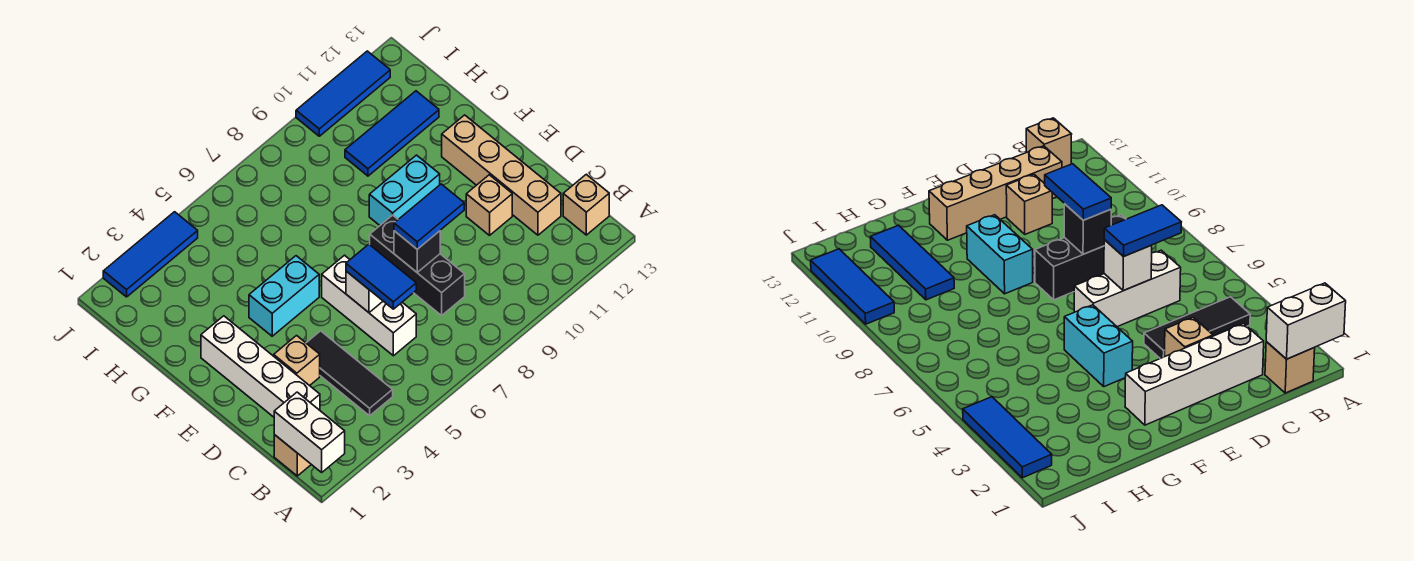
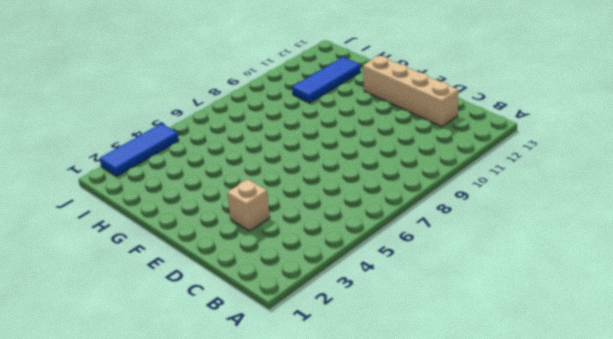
none -> tan 1x1 brick [274,435,311,476]
none -> black 1x3 tile [307,331,393,416]
none -> tan 1x1 brick [563,174,609,235]

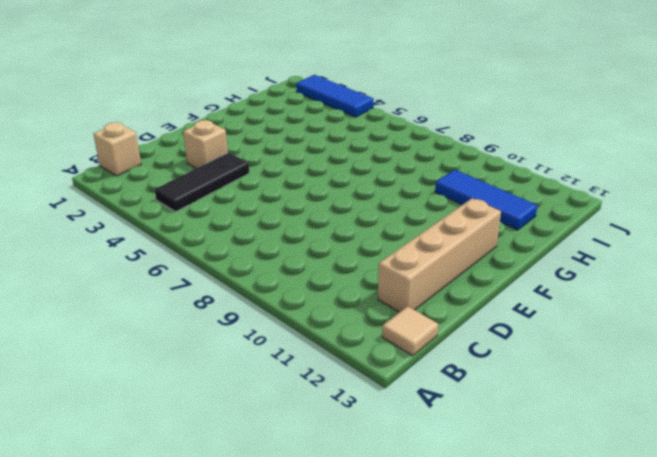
tan 1x1 tile [382,306,438,356] -> tan 1x1 brick [563,174,609,235]
none -> white 1x4 brick [201,316,320,417]
none -> white 1x3 brick [322,255,416,356]
none -> black 1x3 brick [370,215,465,315]

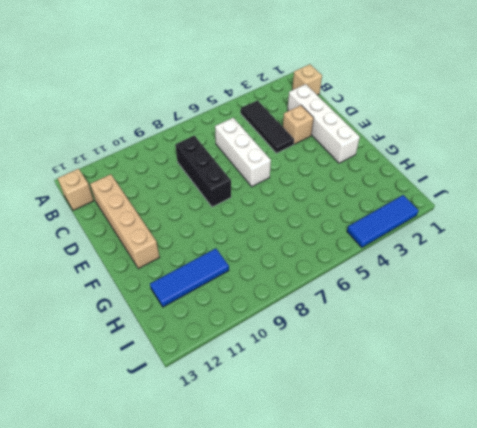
none -> tan 1x1 brick [466,175,512,235]
none -> cyan 1x2 brick [249,256,319,336]
none -> cyan 1x2 brick [369,155,440,225]

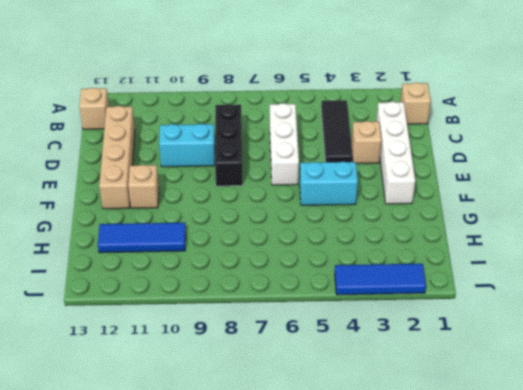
cyan 1x2 brick [159,124,215,167] -> cyan 1x2 brick moved to [369,155,440,225]
tan 1x1 brick [128,165,159,208] -> tan 1x1 brick moved to [466,175,512,235]
none -> blue 1x3 tile [296,51,390,136]
none -> white 1x2 brick [274,392,345,472]
none -> white 1x1 brick [346,271,383,313]

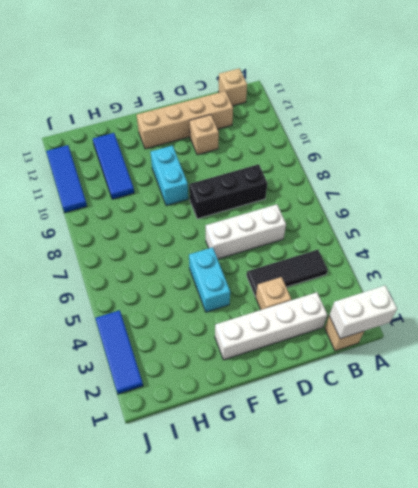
none -> white 1x1 brick [346,271,383,313]
none -> black 1x1 brick [394,231,440,272]
none -> blue 1x2 tile [346,244,416,309]

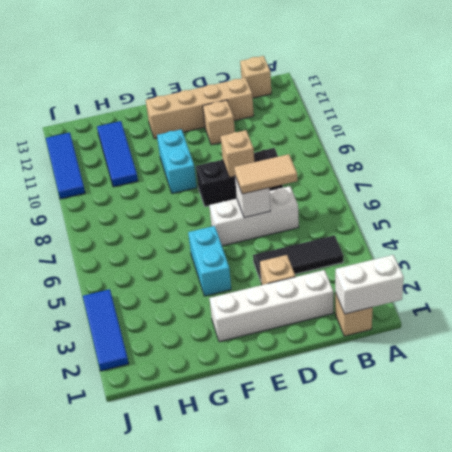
tan 1x2 tile [234,154,297,194] -> blue 1x2 tile [346,244,416,309]
tan 1x1 brick [221,130,254,178] -> black 1x1 brick [394,231,440,272]
none -> blue 1x2 tile [394,184,464,249]

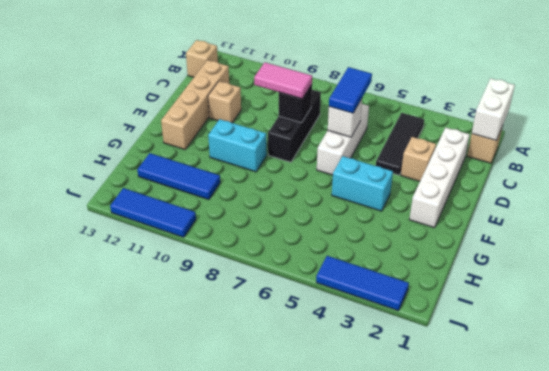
pink 1x2 tile [254,62,312,99] -> blue 1x2 tile [394,184,464,249]

